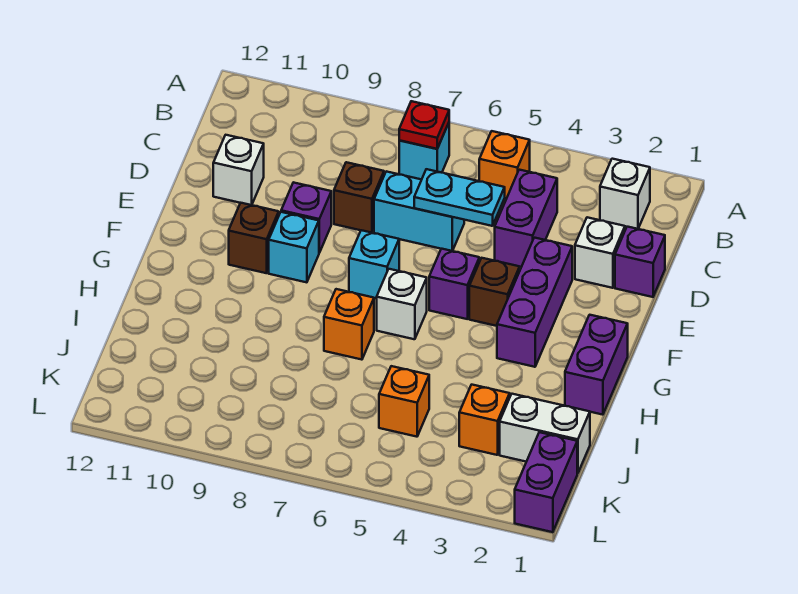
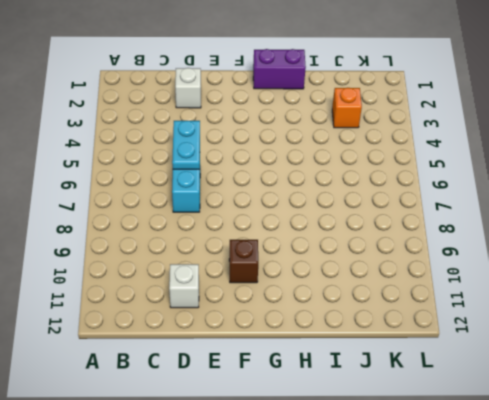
none -> white 1x1 brick [600,159,650,229]
none -> orange 1x1 brick [479,131,530,199]
none -> cyan 1x1 brick [399,123,449,179]

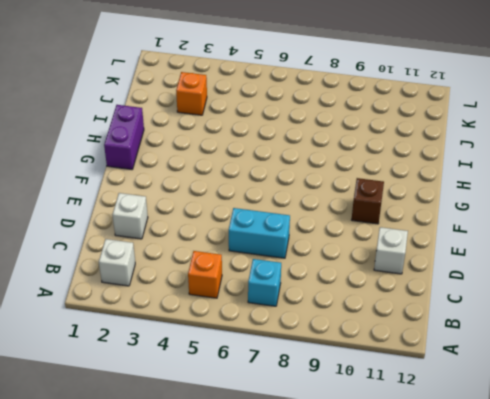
none -> purple 1x2 brick [495,170,557,267]
none -> purple 1x1 brick [615,227,665,297]
none -> brown 1x1 brick [334,162,384,233]

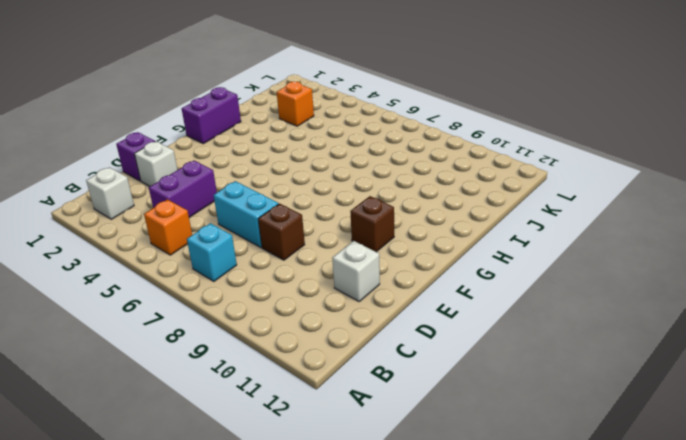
none -> purple 1x3 brick [497,238,572,367]
none -> purple 1x1 brick [281,182,331,253]
none -> brown 1x1 brick [469,258,520,326]

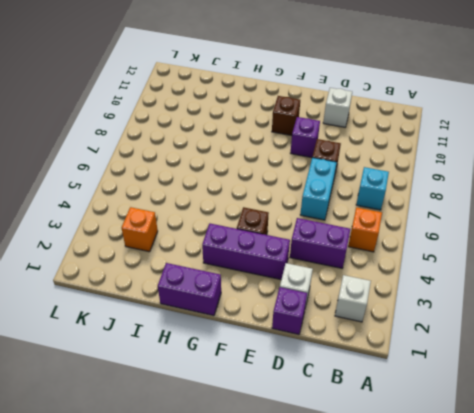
none -> purple 1x1 brick [429,249,479,319]
none -> cyan 1x1 brick [349,230,399,298]
none -> cyan 1x1 brick [269,212,319,282]

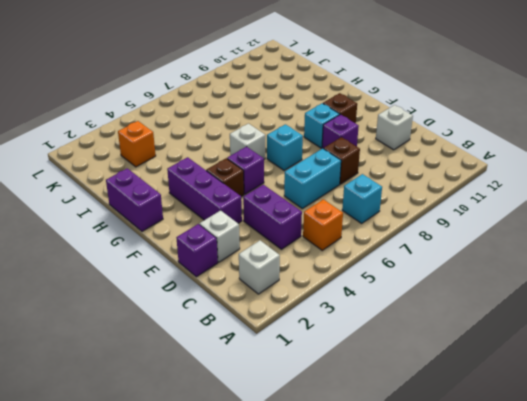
none -> orange 1x1 brick [324,289,374,360]
none -> white 1x2 brick [500,394,590,473]
none -> orange 1x1 brick [379,366,429,437]

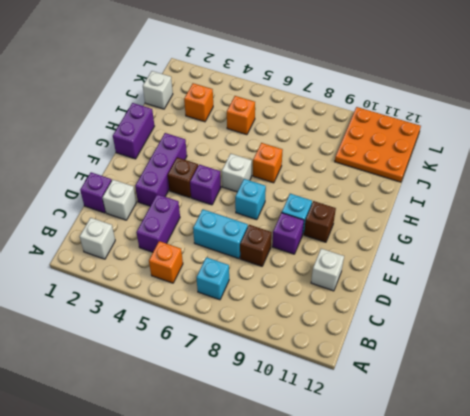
white 1x1 brick [143,71,173,109] -> white 1x2 brick [500,394,590,473]
orange 3x3 plate [335,107,421,182] -> none
none -> purple 1x2 brick [515,432,577,532]
none -> red 1x1 plate [399,101,449,149]
none -> cyan 1x2 plate [414,169,505,226]

